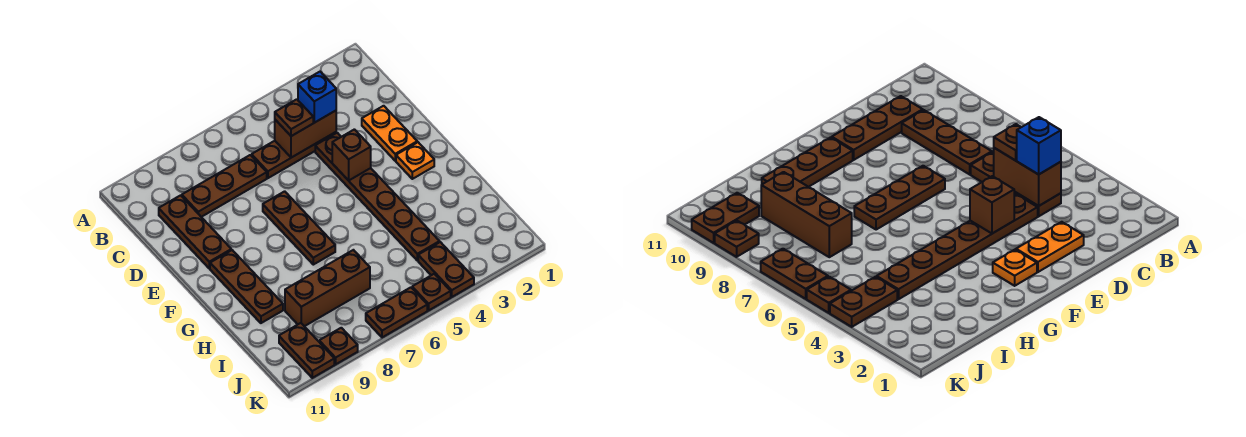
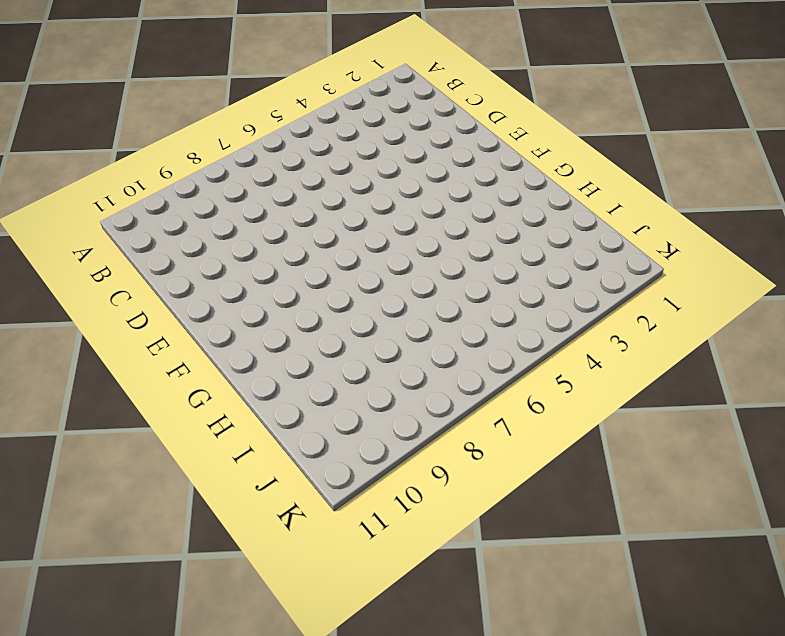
none -> brown 1x3 plate [252,132,336,178]
none -> brown 1x3 plate [182,155,267,217]
none -> brown 1x3 plate [159,195,231,268]

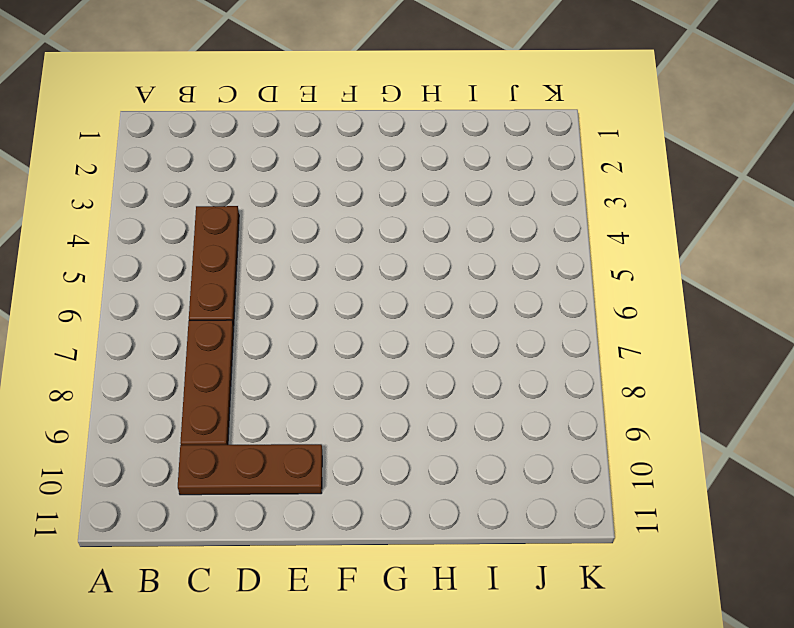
none -> orange 1x2 plate [362,106,417,161]
none -> brown 1x6 plate [315,133,440,261]
none -> brown 1x3 plate [263,191,335,265]

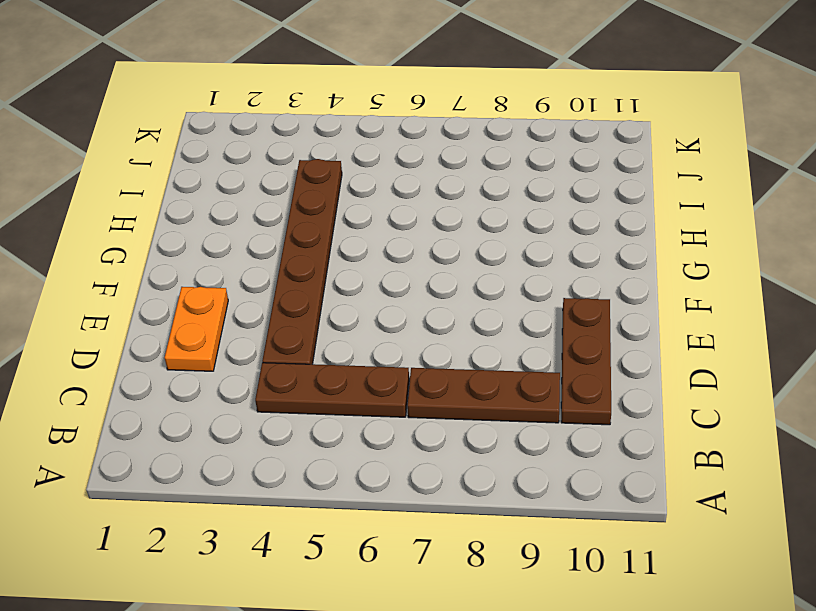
none -> brown 1x3 plate [263,191,335,265]
none -> orange 1x1 plate [396,142,434,179]
none -> brown 1x3 plate [210,250,283,323]

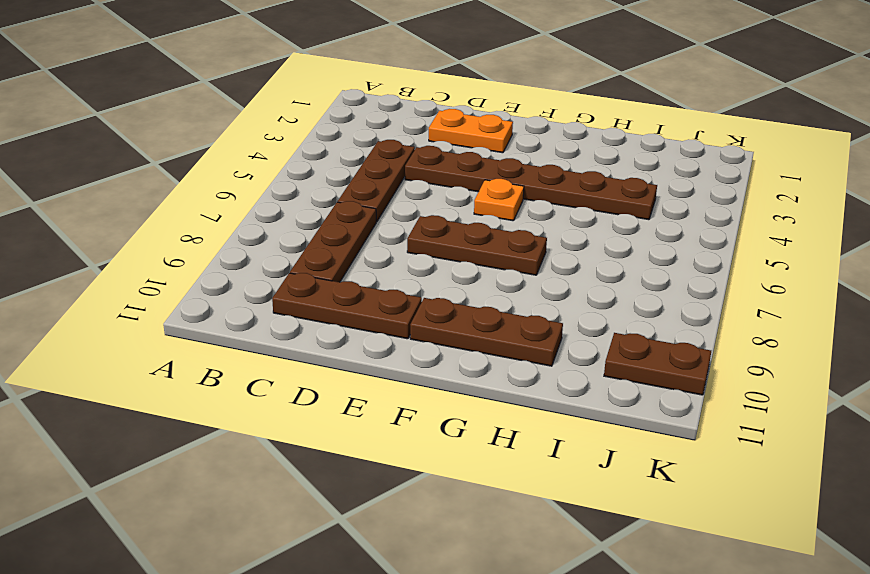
orange 1x1 plate [474,179,524,221] -> orange 1x1 plate moved to [396,142,434,179]
none -> brown 1x3 brick [285,250,370,326]
none -> brown 1x2 plate [418,242,474,297]
none -> brown 1x1 plate [412,274,451,310]

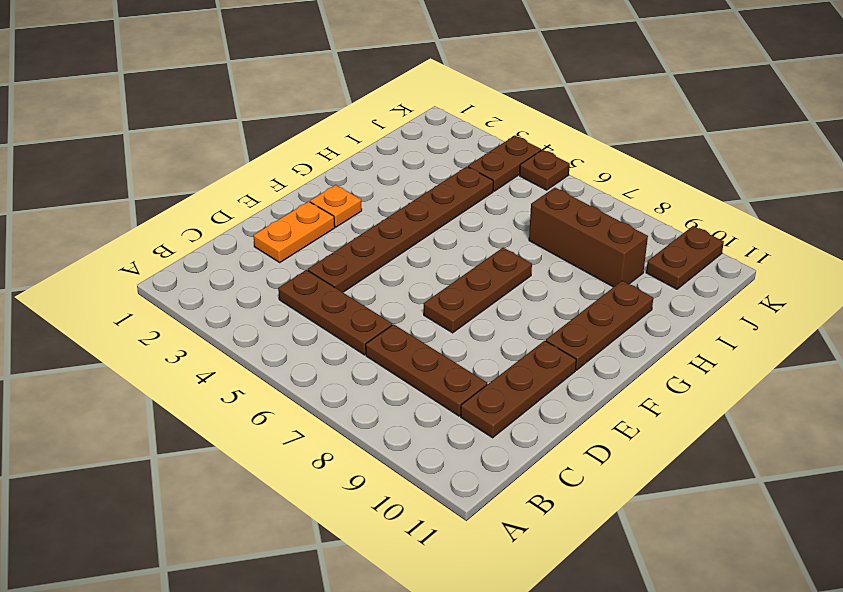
none -> brown 1x2 plate [366,287,427,337]
none -> brown 1x1 plate [319,328,358,364]
none -> brown 1x2 brick [275,111,336,158]

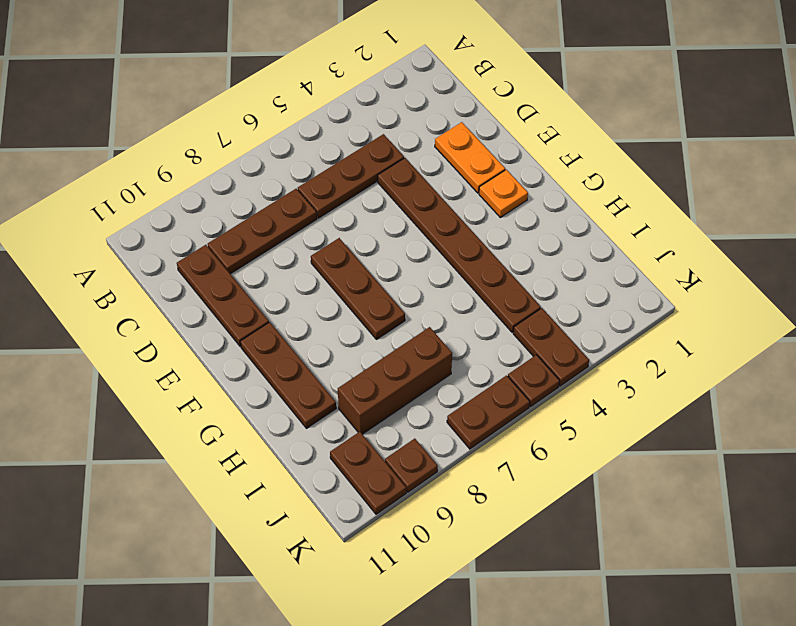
none -> brown 1x2 brick [275,111,336,158]
none -> brown 1x1 brick [332,129,371,181]
none -> blue 1x1 brick [298,72,336,123]

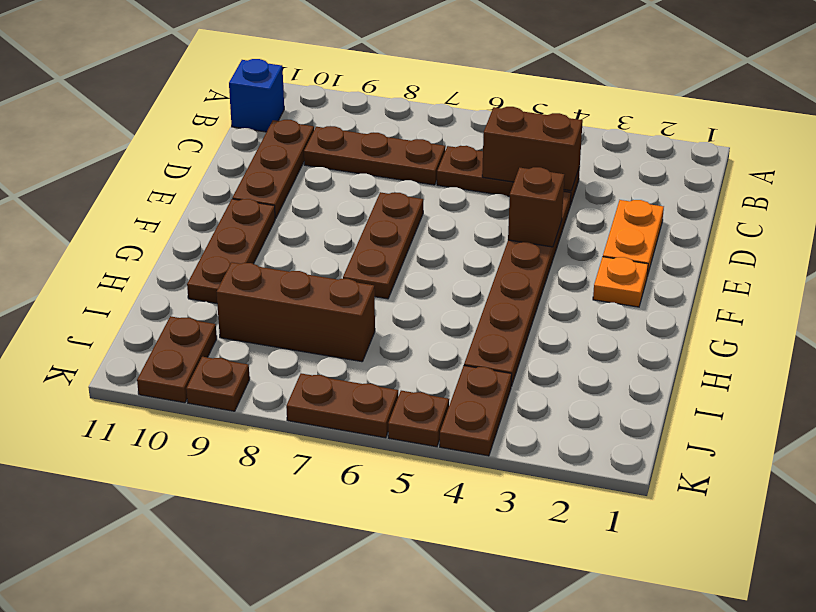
blue 1x1 brick [229,59,284,132] -> blue 1x1 brick moved to [298,72,336,123]
none -> brown 1x1 plate [275,99,313,136]

